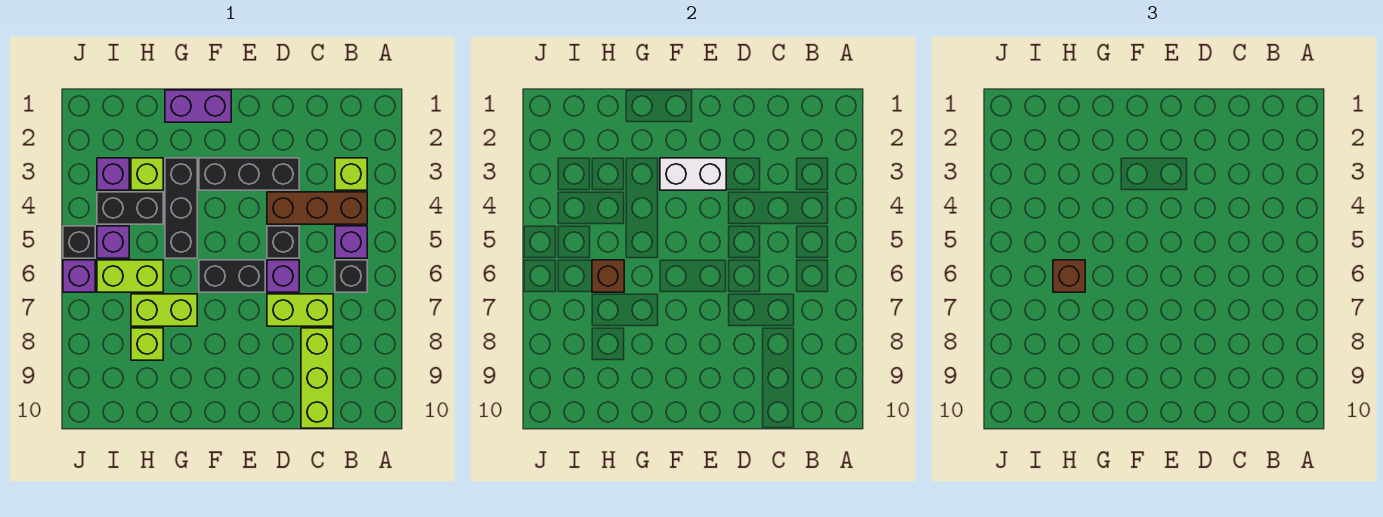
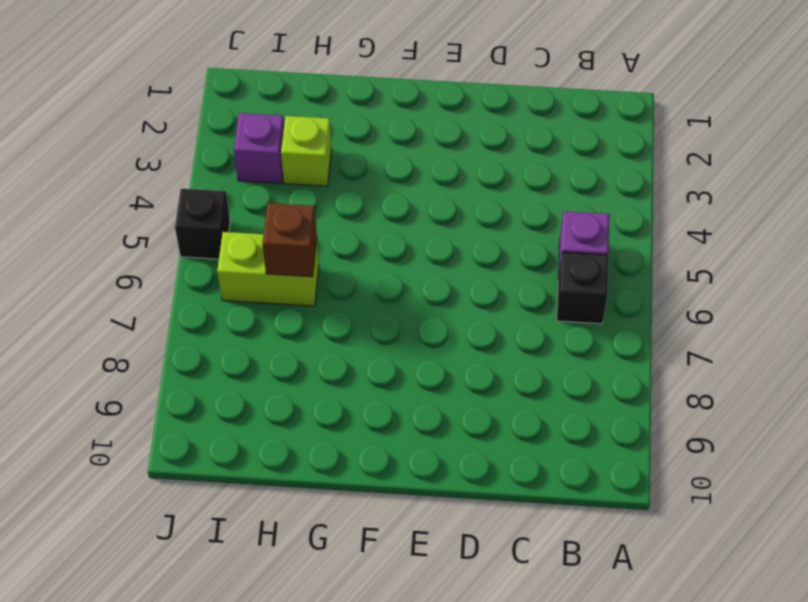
none -> lime 1x1 brick [335,158,367,190]
none -> brown 1x3 brick [267,192,367,224]
none -> lime 1x2 brick [267,294,333,326]

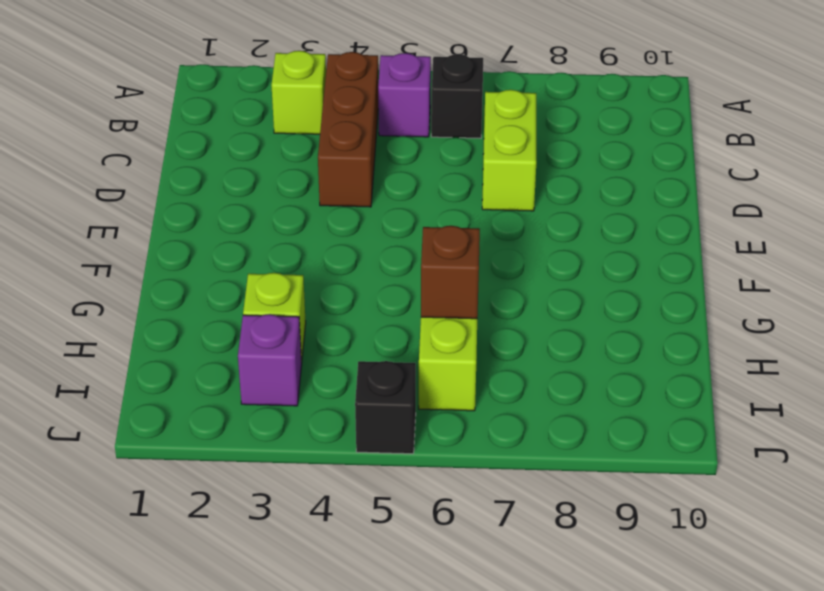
none -> lime 1x3 brick [301,328,333,428]
none -> black 1x3 brick [199,158,299,190]
none -> black 1x1 brick [267,226,299,258]

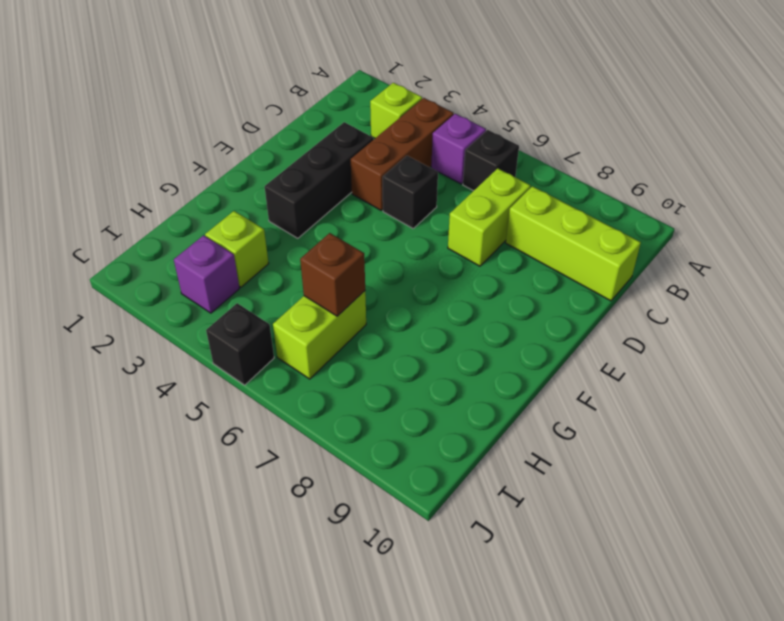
none -> purple 1x1 brick [267,260,299,292]
none -> black 1x2 brick [199,260,265,292]
none -> purple 1x2 brick [165,90,231,122]

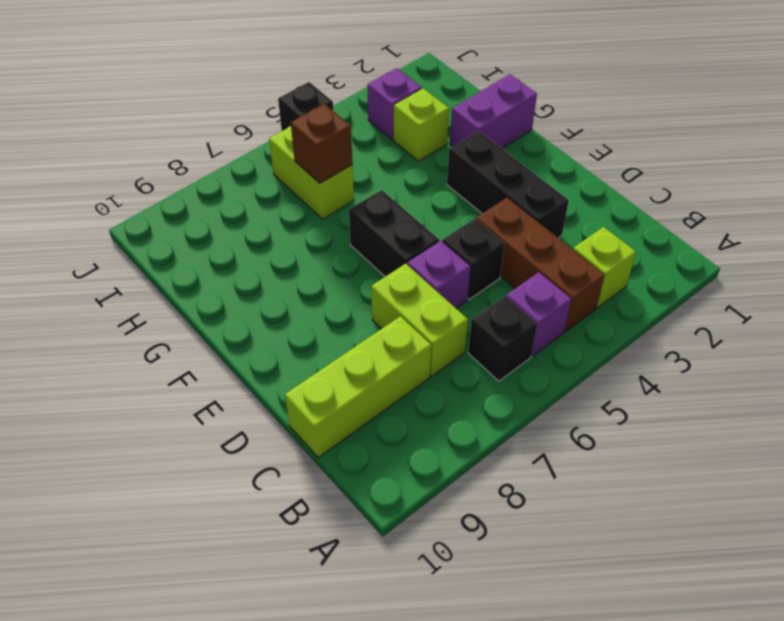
purple 1x2 brick [450,74,537,148] -> purple 1x2 brick turned to [165,90,231,122]
none -> black 1x3 brick [165,158,197,258]
none -> lime 1x2 brick [131,294,197,326]
none -> black 1x2 brick [97,192,163,224]

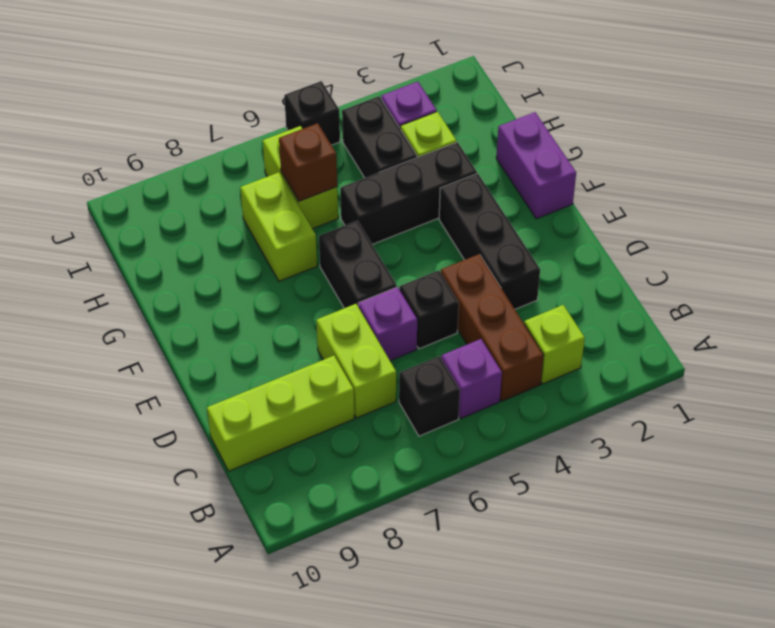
none -> lime 1x1 brick [131,328,163,360]
none -> purple 1x1 brick [97,226,129,258]
none -> purple 1x1 brick [63,260,95,292]

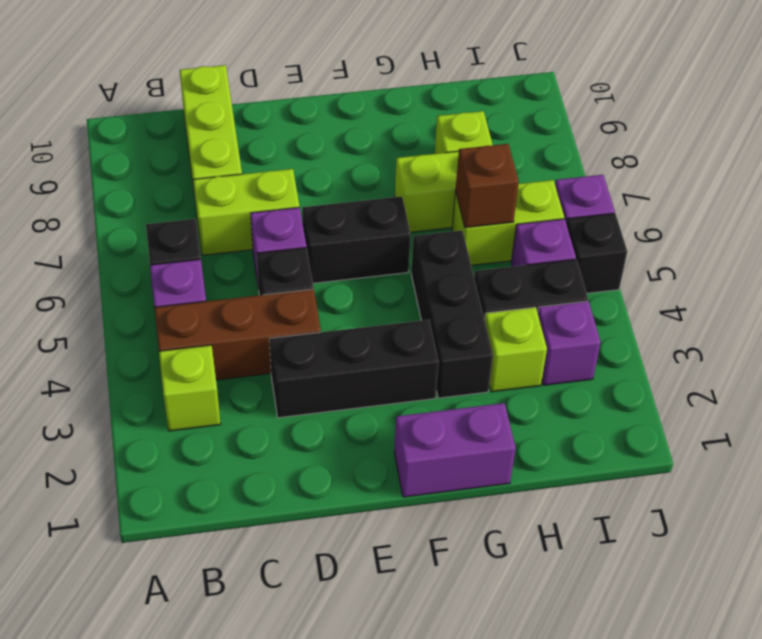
none -> white 1x2 brick [660,158,726,190]
none -> brown 1x1 brick [1053,260,1085,292]

